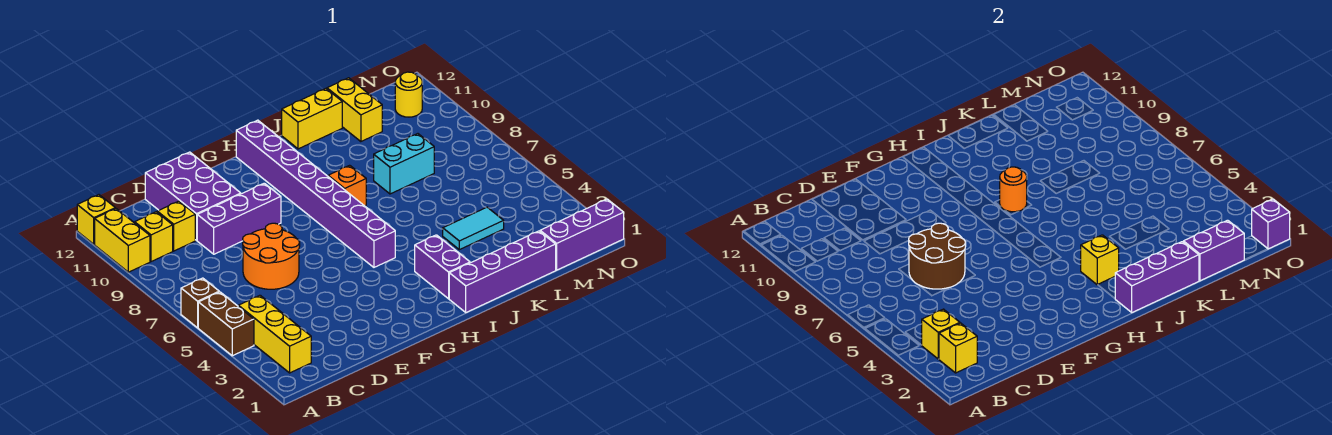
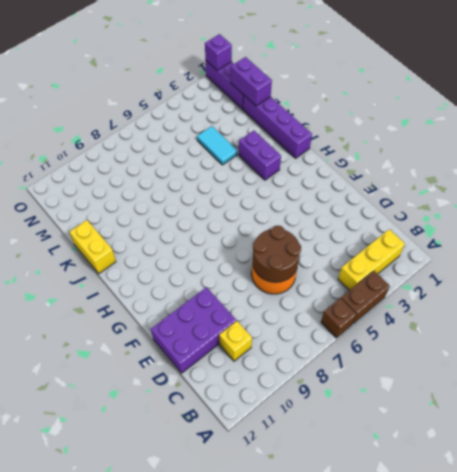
purple 1x2 brick [239,131,281,180] -> purple 1x2 brick turned to [415,235,470,299]
none -> yellow 1x2 brick [95,209,150,272]
none -> yellow 1x1 brick [77,195,115,244]
none -> yellow 1x1 brick [135,212,173,262]

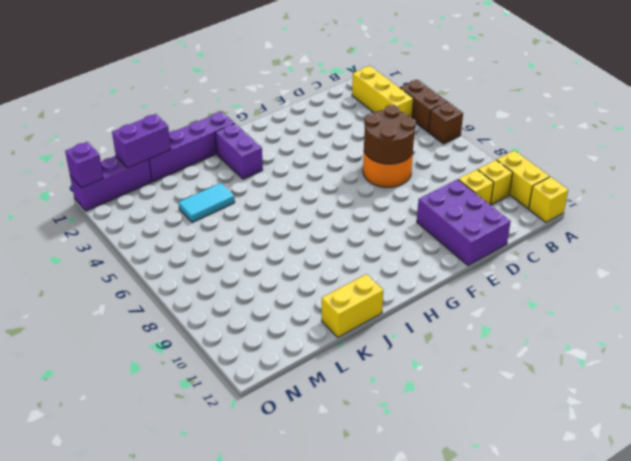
none -> purple 1x3 brick [197,183,281,254]
none -> purple 1x8 brick [236,120,395,267]
none -> orange 1x1 brick [328,165,366,206]

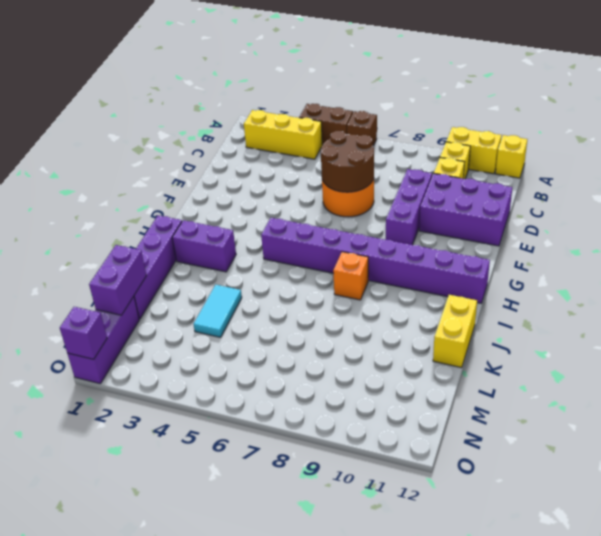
none -> cyan 1x2 brick [374,134,434,194]
none -> yellow 1x2 brick [327,78,382,142]
none -> yellow 1x1 round brick [395,72,422,117]

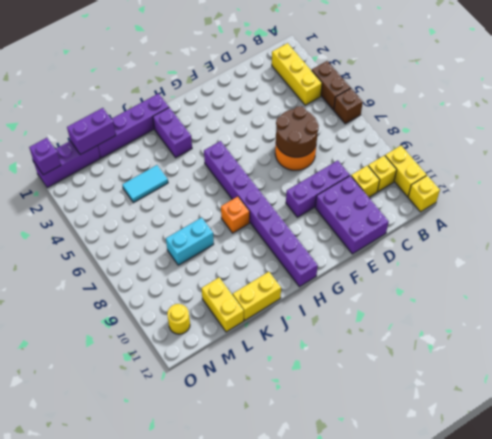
none -> yellow 1x1 brick [939,323,977,373]
none -> yellow 1x1 brick [922,309,960,359]
none -> purple 1x3 brick [1115,242,1199,312]

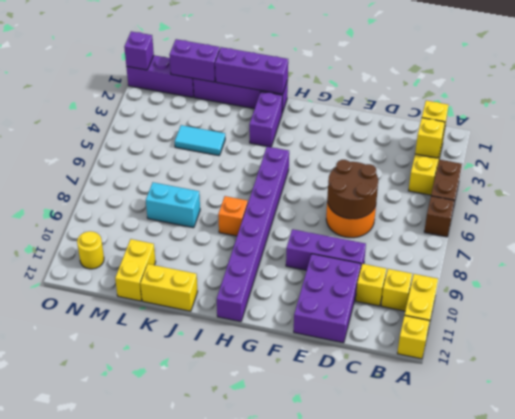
none -> yellow 1x1 brick [1081,235,1119,285]
none -> orange 1x1 round brick [1000,167,1027,212]

